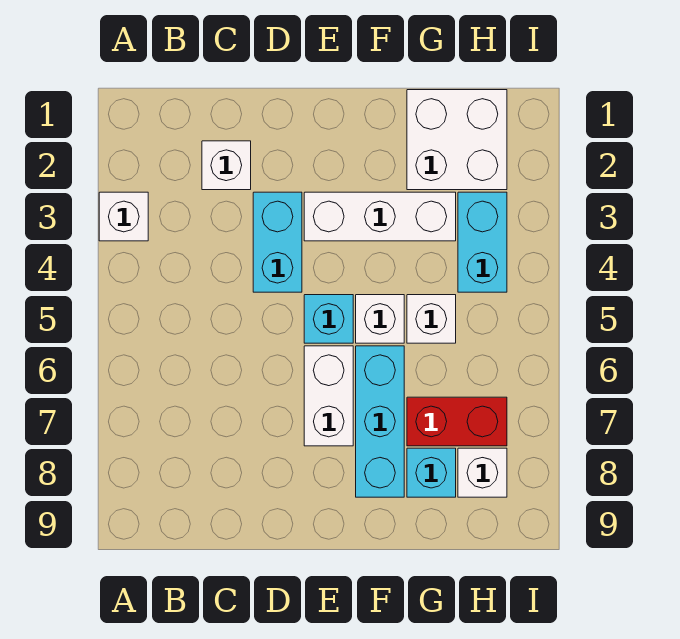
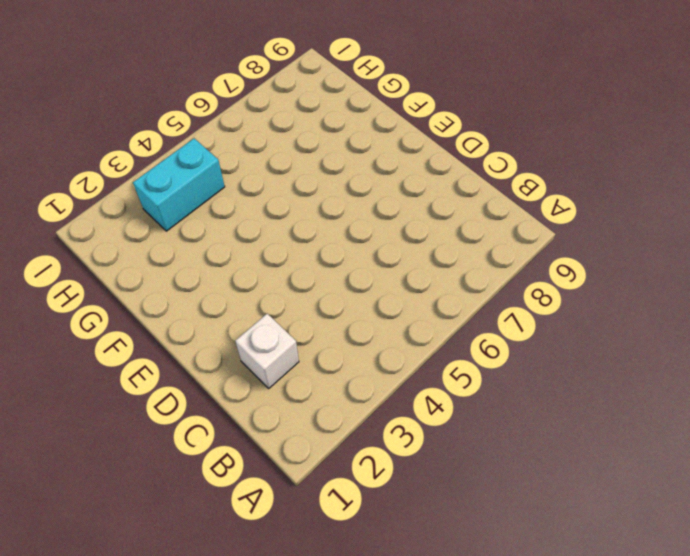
none -> white 1x1 brick [99,192,148,241]
none -> cyan 1x2 brick [253,192,302,292]
none -> white 1x3 brick [304,192,456,241]

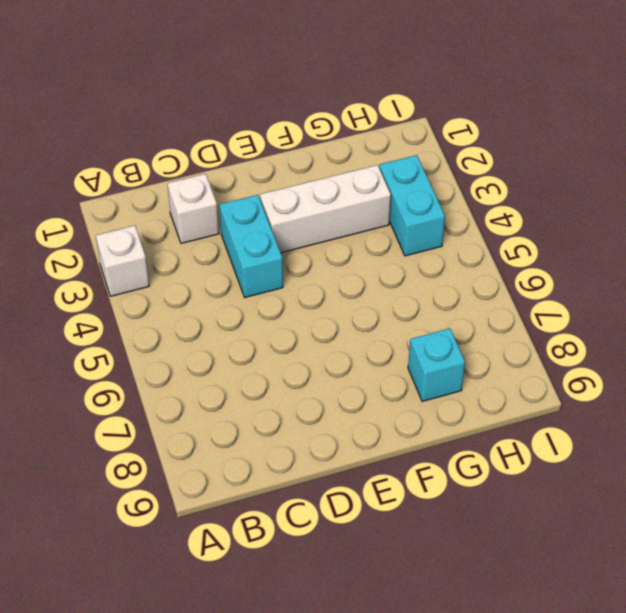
none -> cyan 1x1 brick [304,295,353,343]
none -> white 1x2 brick [304,346,353,446]
none -> white 1x1 brick [356,295,404,343]

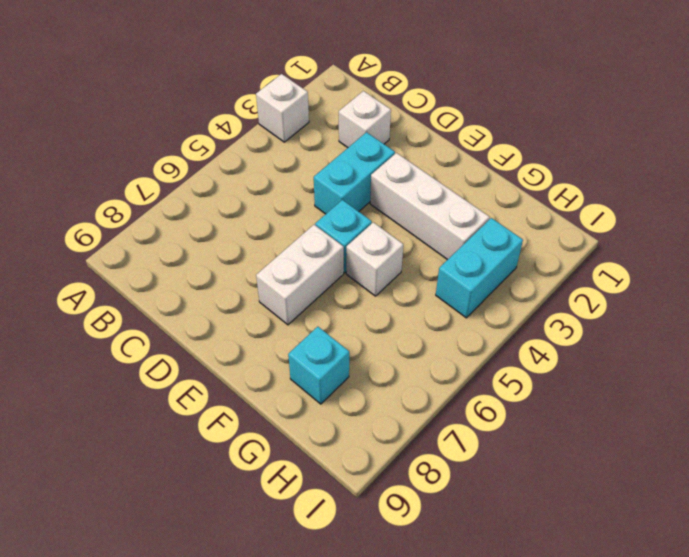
none -> cyan 1x3 brick [356,346,404,497]
none -> white 2x2 brick [407,90,507,190]
none -> white 1x1 brick [407,295,456,343]

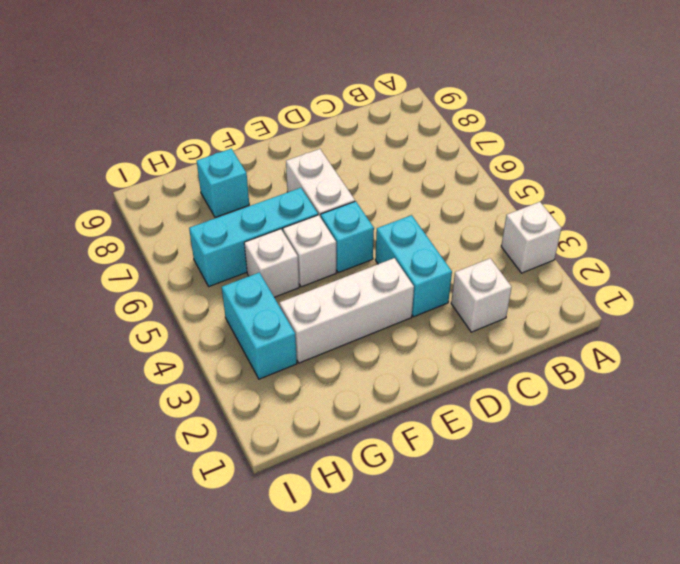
cyan 1x3 brick [189,188,318,286] -> cyan 1x3 brick turned to [356,346,404,497]
none -> white 2x2 brick [407,90,507,190]
none -> red 1x2 brick [407,397,507,446]
none -> white 1x1 brick [458,448,507,497]

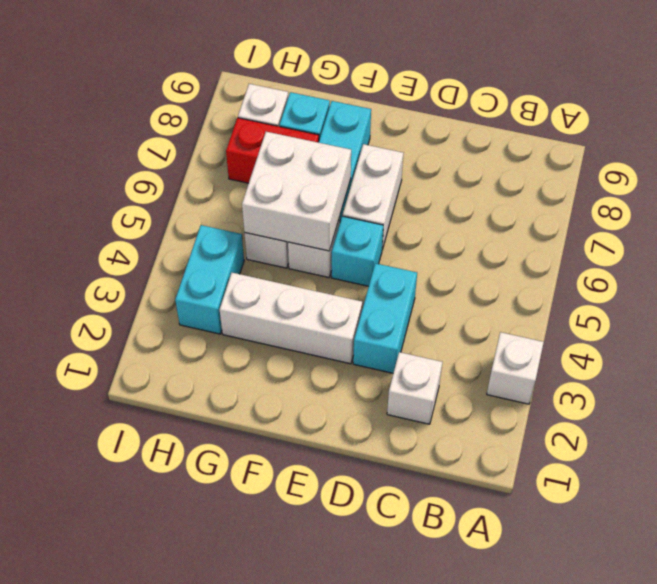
white 2x2 brick [242,132,351,251] -> white 2x2 brick moved to [407,90,507,190]

